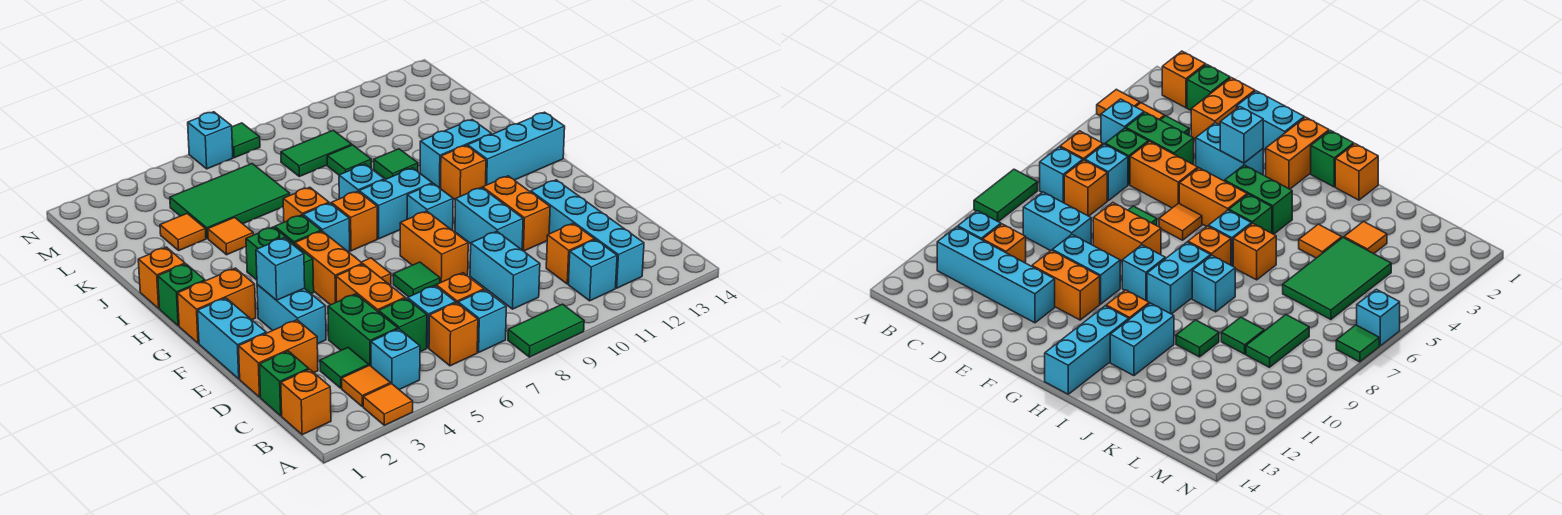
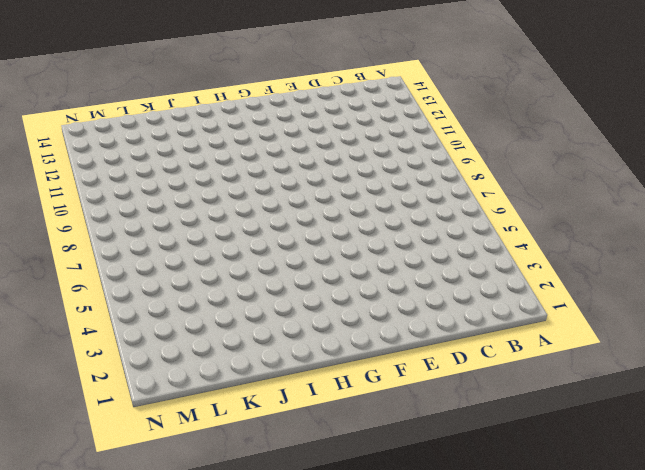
none -> orange 1x1 tile [363,384,413,425]
none -> green 1x2 tile [508,304,584,357]
none -> orange 1x1 brick [281,369,331,435]
none -> orange 1x1 tile [342,365,390,407]

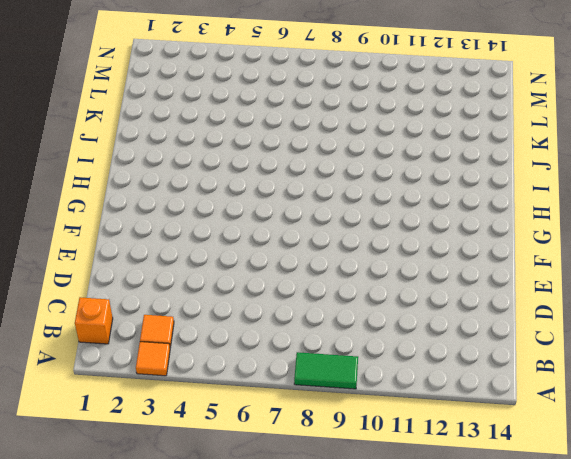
none -> cyan 1x1 brick [371,329,420,390]
none -> orange 1x1 brick [429,303,478,366]
none -> cyan 1x1 brick [458,290,506,352]
none -> cyan 1x1 brick [568,240,617,301]

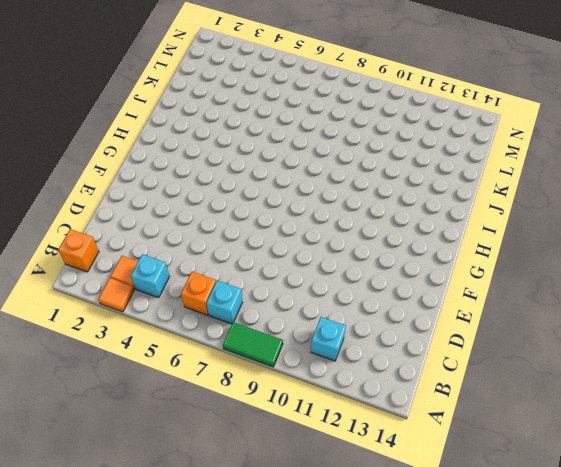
none -> cyan 1x4 brick [531,180,644,288]
none -> green 1x1 brick [259,351,309,416]
none -> green 1x1 tile [320,348,369,388]
none -> green 1x2 brick [328,294,398,366]

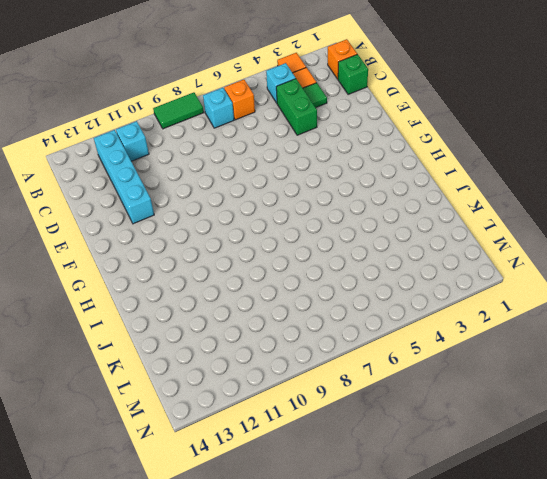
none -> green 1x1 brick [379,298,427,352]
none -> cyan 1x1 brick [408,285,456,348]
none -> orange 1x1 brick [436,273,484,303]
none -> cyan 1x2 brick [470,231,540,309]

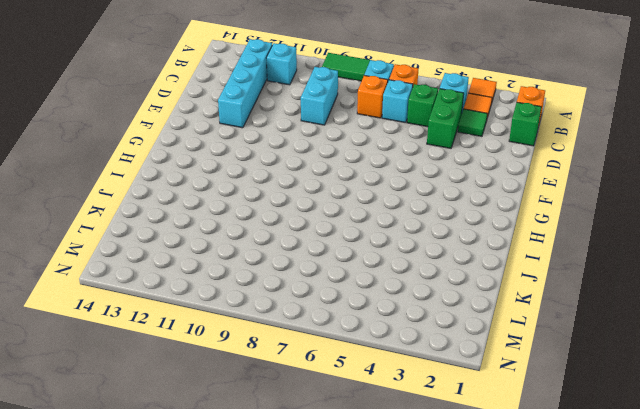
none -> orange 1x1 brick [546,223,595,284]
none -> orange 1x2 brick [238,320,318,397]
none -> orange 1x2 brick [336,264,405,312]
none -> cyan 1x2 brick [198,298,266,379]

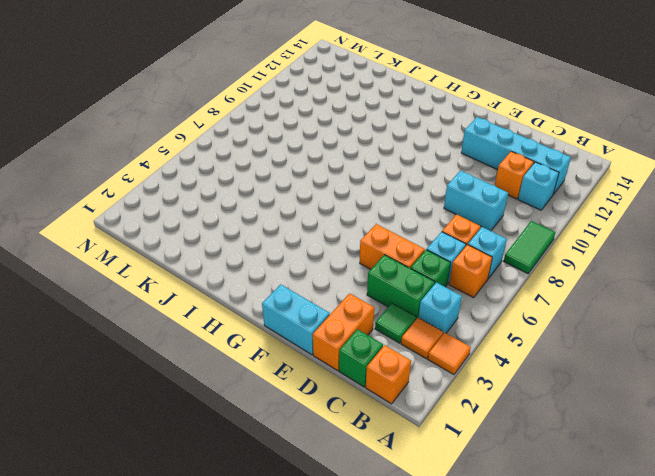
none -> cyan 1x2 brick [257,284,326,344]
none -> green 1x1 tile [393,262,440,297]
none -> orange 1x2 brick [400,211,468,283]
none -> cyan 1x2 brick [455,188,523,250]

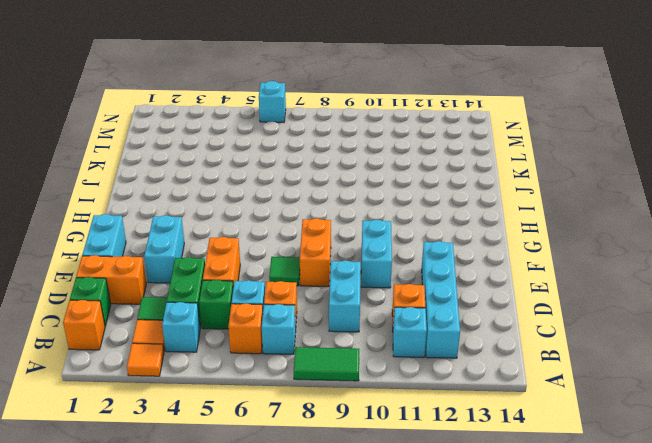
none -> orange 1x2 brick [483,176,550,251]
none -> orange 1x2 brick [295,231,363,305]
none -> orange 1x1 tile [362,258,391,285]
none -> orange 1x2 brick [177,268,256,343]

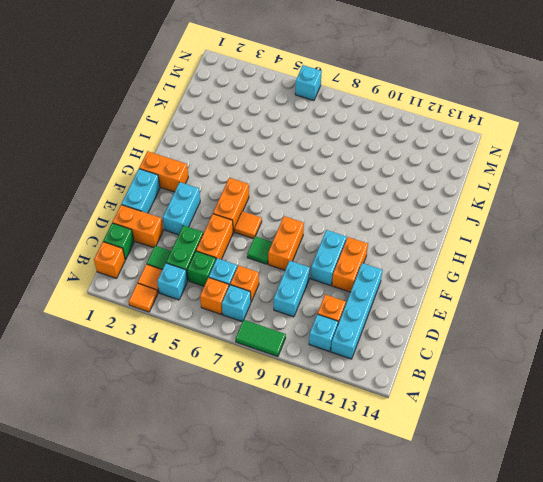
none -> green 1x2 brick [246,227,314,294]
none -> cyan 1x1 brick [407,184,453,230]
none -> green 1x1 brick [158,264,205,326]
none -> green 1x1 brick [275,215,321,244]

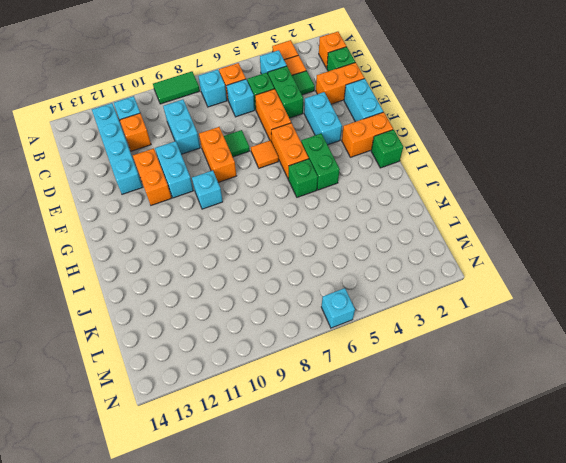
none -> orange 1x1 brick [436,273,484,303]
none -> cyan 1x1 brick [303,203,350,252]
none -> orange 1x1 brick [331,191,377,251]
none -> cyan 1x2 brick [359,168,432,239]

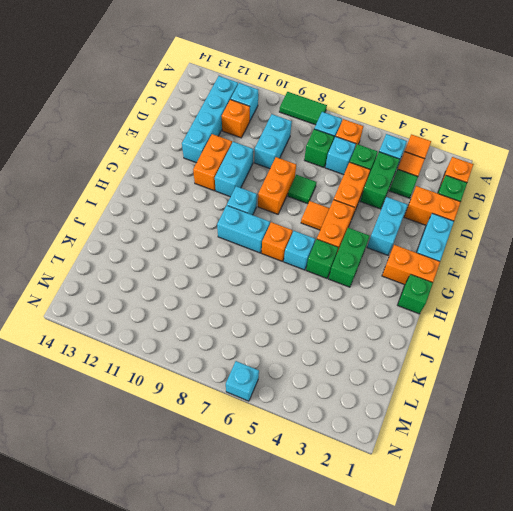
green 1x1 brick [304,129,334,167] -> orange 1x1 brick [436,273,484,303]
none -> orange 1x1 brick [441,145,486,200]
none -> cyan 1x3 brick [468,112,565,185]
none -> orange 1x1 brick [138,247,185,308]
none -> orange 1x1 brick [283,187,329,222]

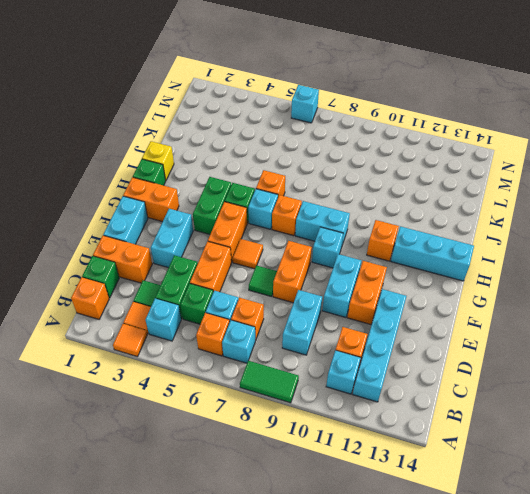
yellow 1x1 brick [142,141,174,181] -> orange 1x1 brick [138,247,185,308]
none -> cyan 1x1 brick [339,164,384,199]
none -> cyan 1x2 brick [420,120,492,188]
none -> orange 1x1 tile [208,218,253,255]
none -> green 1x1 tile [374,149,418,179]

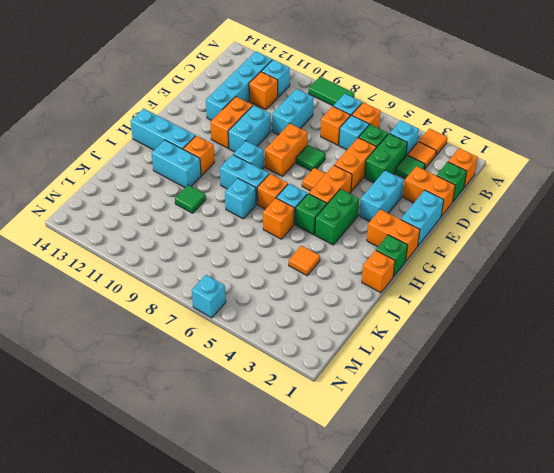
none -> orange 1x1 tile [160,214,206,250]
none -> green 2x3 tile [170,164,290,239]
none -> green 1x1 tile [327,145,371,175]
none -> green 1x2 tile [281,130,352,177]

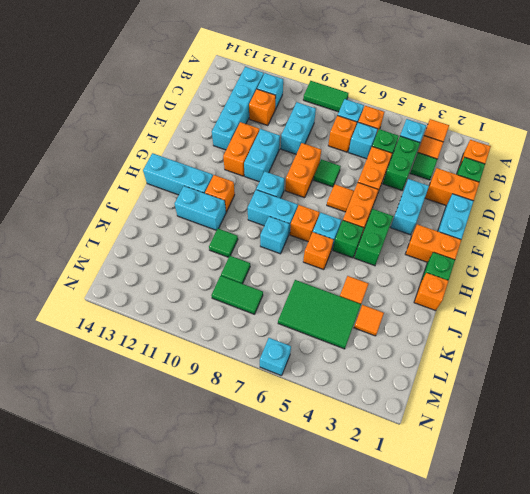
none -> green 1x1 tile [232,123,260,158]
none -> cyan 1x1 brick [256,238,305,300]

